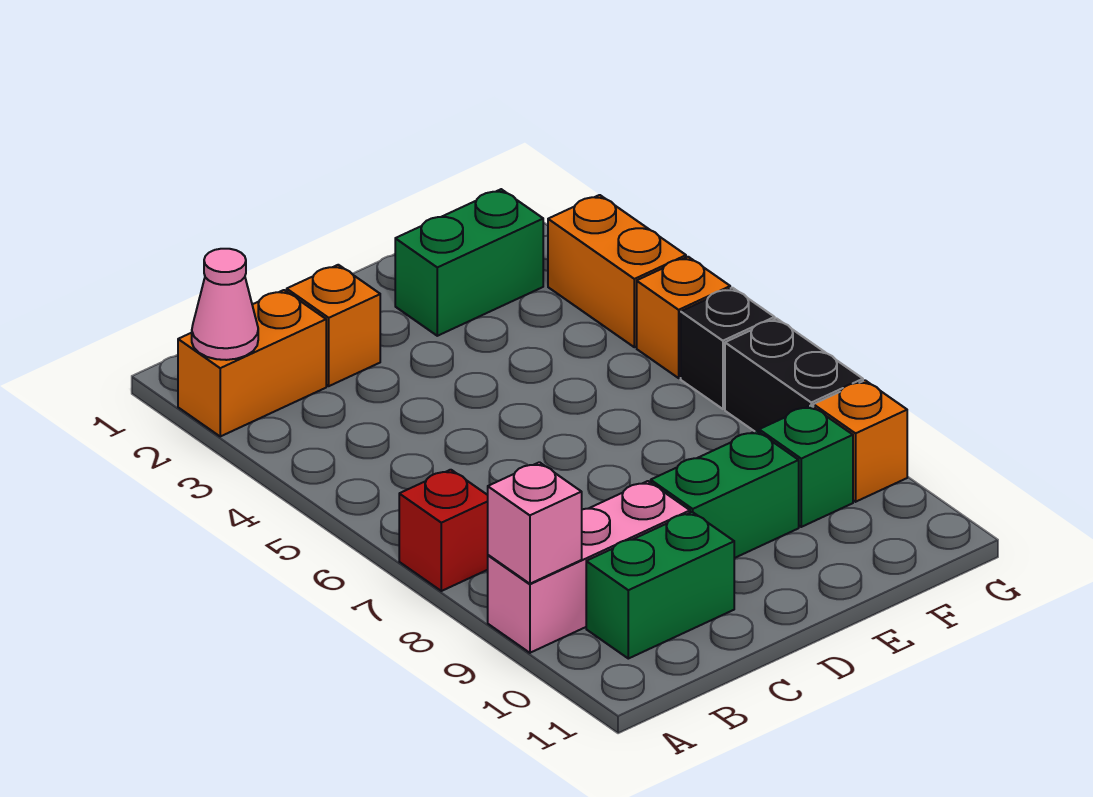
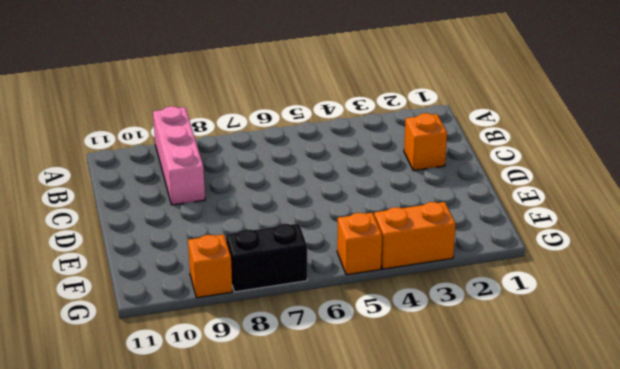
none -> orange 1x2 brick [178,290,326,436]
none -> red 1x1 brick [399,470,488,591]
none -> green 1x2 brick [586,512,734,659]

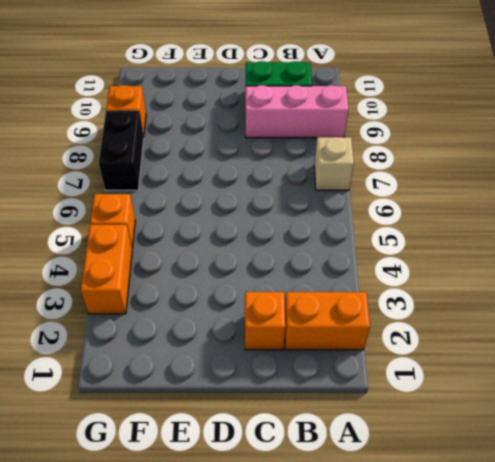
tan 1x1 brick [314,137,354,190] -> red 1x1 brick [399,470,488,591]
none -> green 1x2 brick [651,431,799,558]
none -> green 1x2 brick [395,189,543,336]
none -> green 1x1 brick [759,406,853,527]

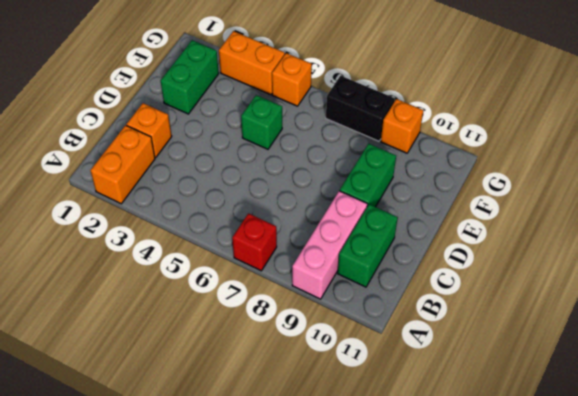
green 1x1 brick [241,95,282,149] -> green 1x1 brick moved to [759,406,853,527]
none -> black 1x1 brick [681,288,775,409]
none -> pink 1x1 cone [192,249,258,360]
none -> pink 1x1 brick [488,462,582,584]

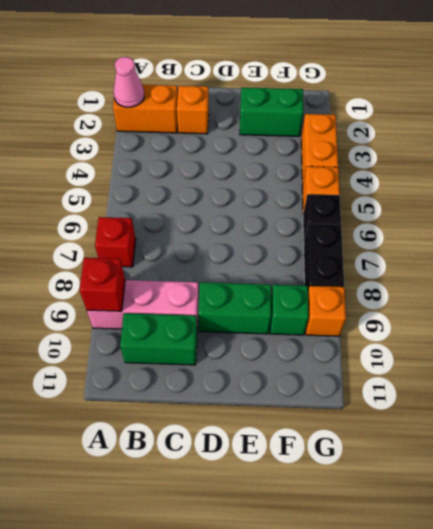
red 1x1 brick [80,258,125,311] -> pink 1x1 brick [488,462,582,584]

